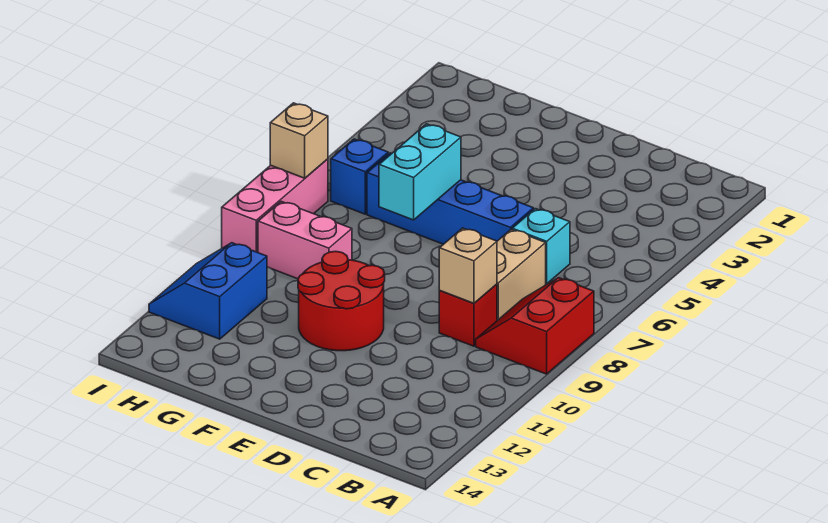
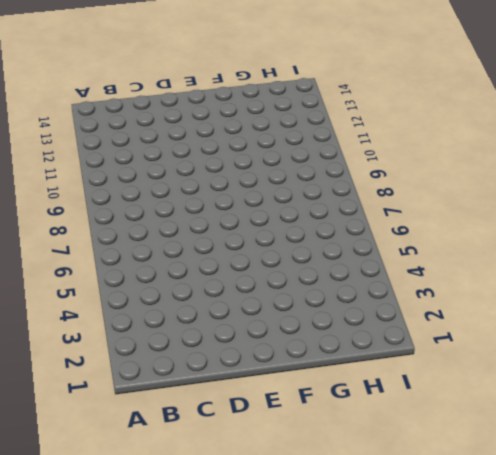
none -> red 2x2 slope [476,278,594,374]
none -> cyan 1x1 brick [512,209,570,284]
none -> tan 1x2 brick [497,229,546,321]

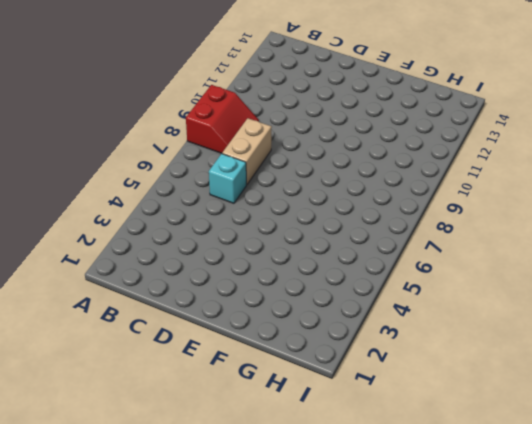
none -> red 1x1 brick [439,284,497,346]
none -> blue 1x4 brick [367,153,534,244]
none -> red 2x2 round brick [298,251,385,351]

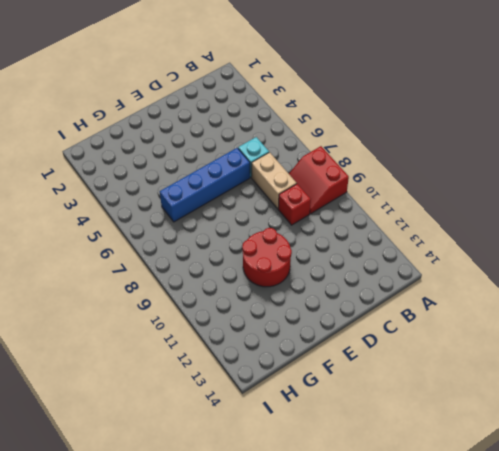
none -> pink 1x2 brick [258,201,352,279]
none -> blue 1x1 brick [331,139,388,214]
none -> blue 2x2 slope [149,243,267,339]

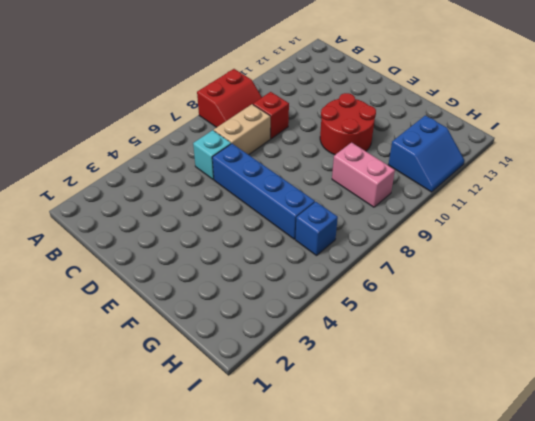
none -> pink 1x3 brick [222,159,328,252]
none -> tan 1x1 brick [439,228,497,303]
none -> cyan 1x2 brick [379,124,461,220]

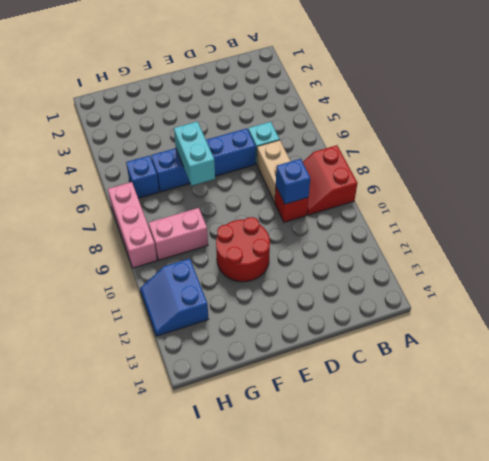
blue 1x1 brick [276,159,310,204] -> tan 1x1 brick [439,228,497,303]
none -> tan 1x1 brick [270,103,328,178]

